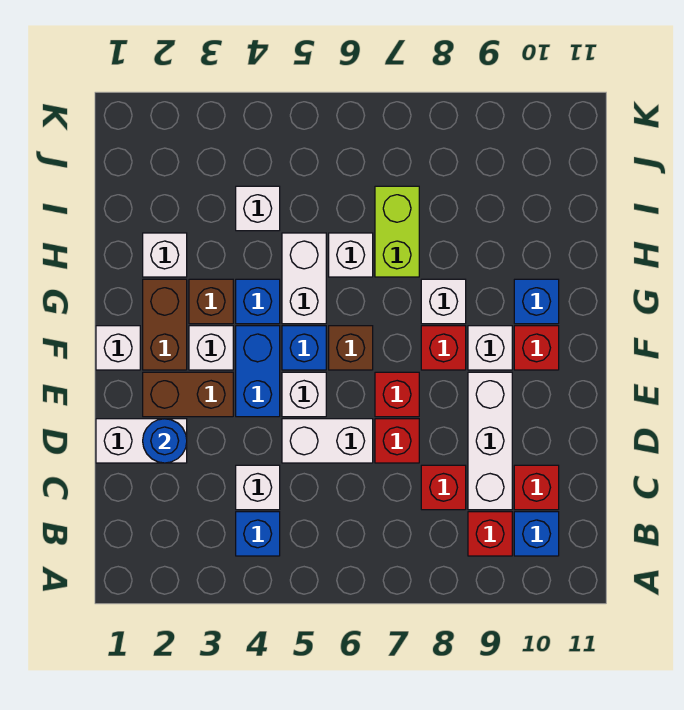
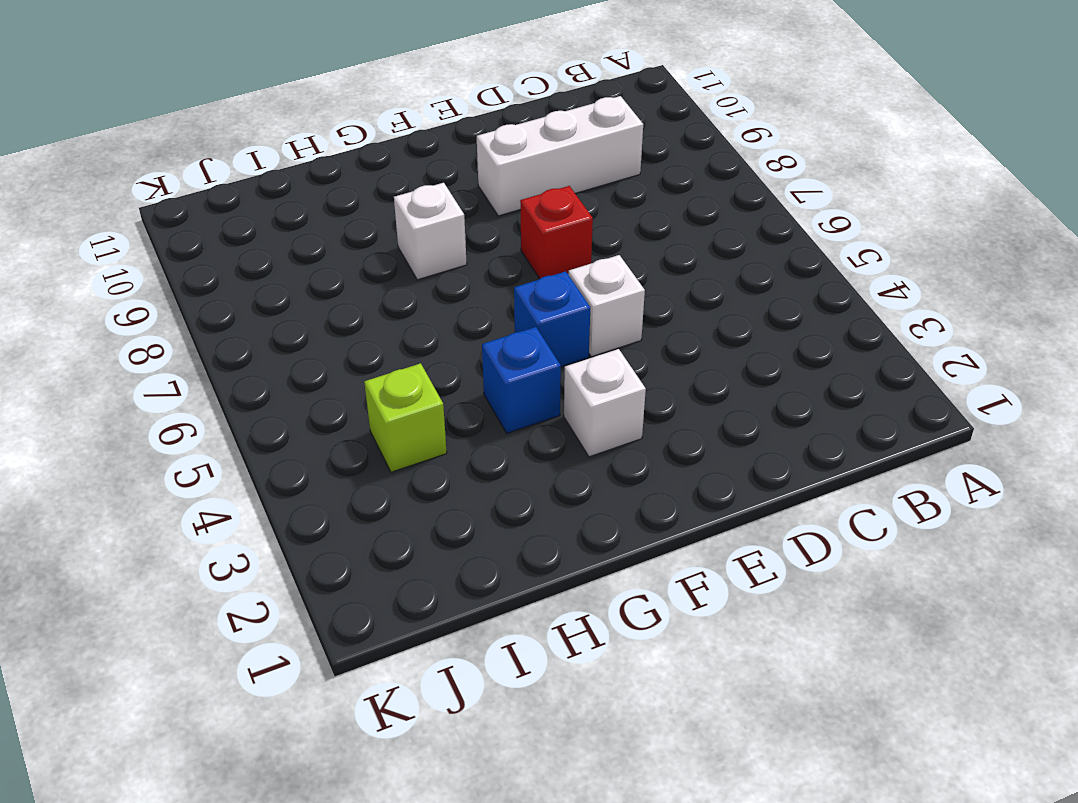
lime 1x1 brick [364,363,447,472] -> white 1x1 brick [236,186,280,231]
none -> blue 1x1 brick [236,512,280,556]
none -> red 1x1 brick [468,512,512,556]
none -> blue 1x1 brick [514,512,559,556]
none -> white 1x1 brick [236,465,280,510]

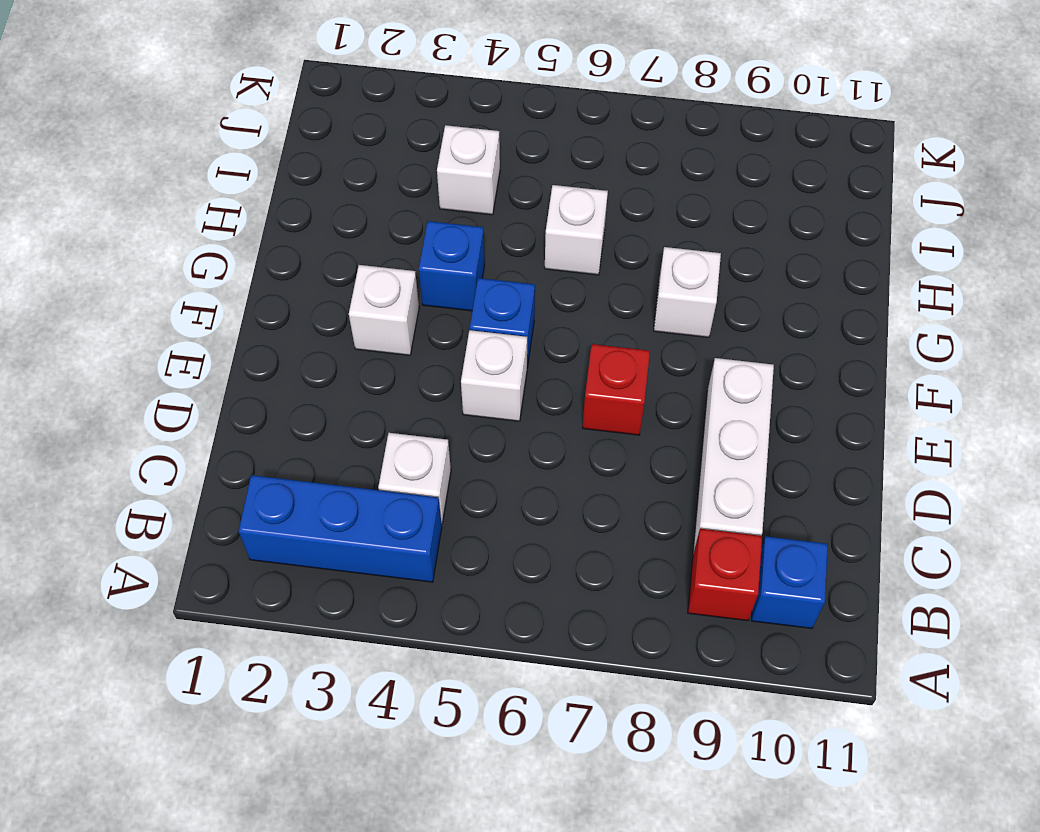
blue 1x3 brick [238,475,442,582] -> blue 1x1 brick [236,512,280,556]
none -> red 1x1 brick [421,465,466,510]
none -> red 1x1 brick [514,465,559,510]
none -> white 1x2 brick [96,419,187,463]
none -> white 1x2 brick [282,419,373,463]

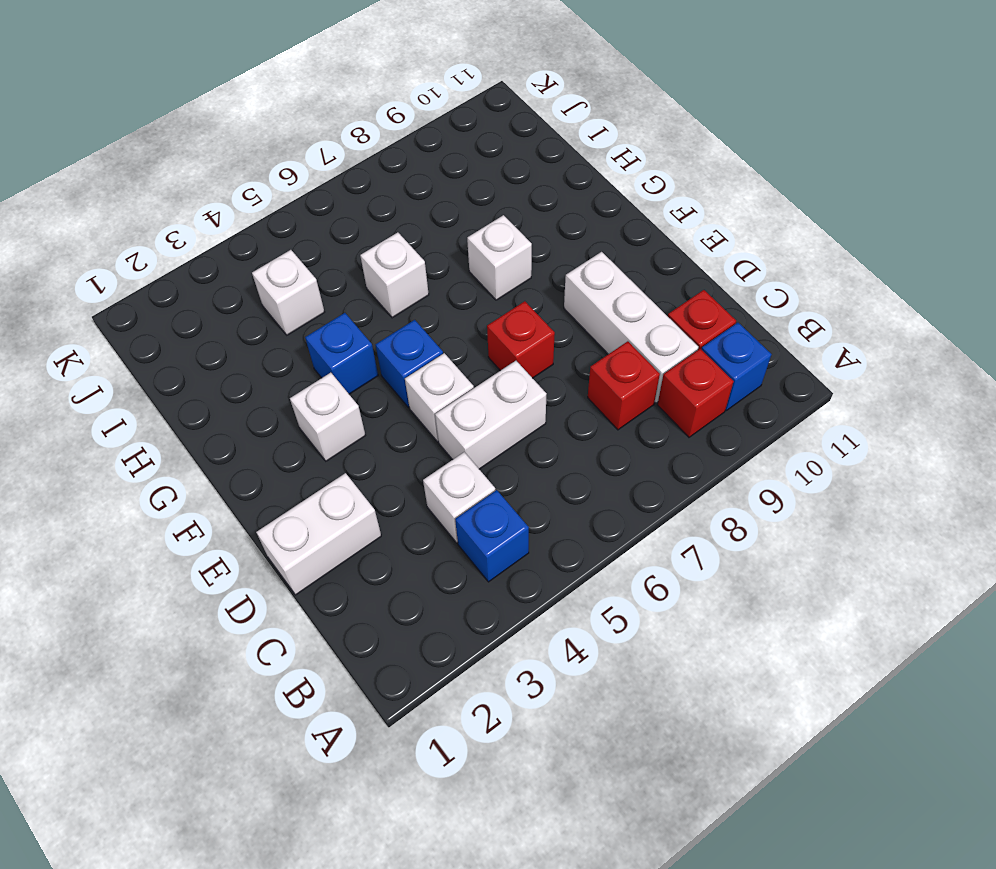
none -> red 1x1 brick [375,419,419,463]
none -> brown 1x2 brick [143,372,233,417]
none -> blue 1x2 brick [236,326,280,417]
none -> white 1x1 brick [96,326,140,370]

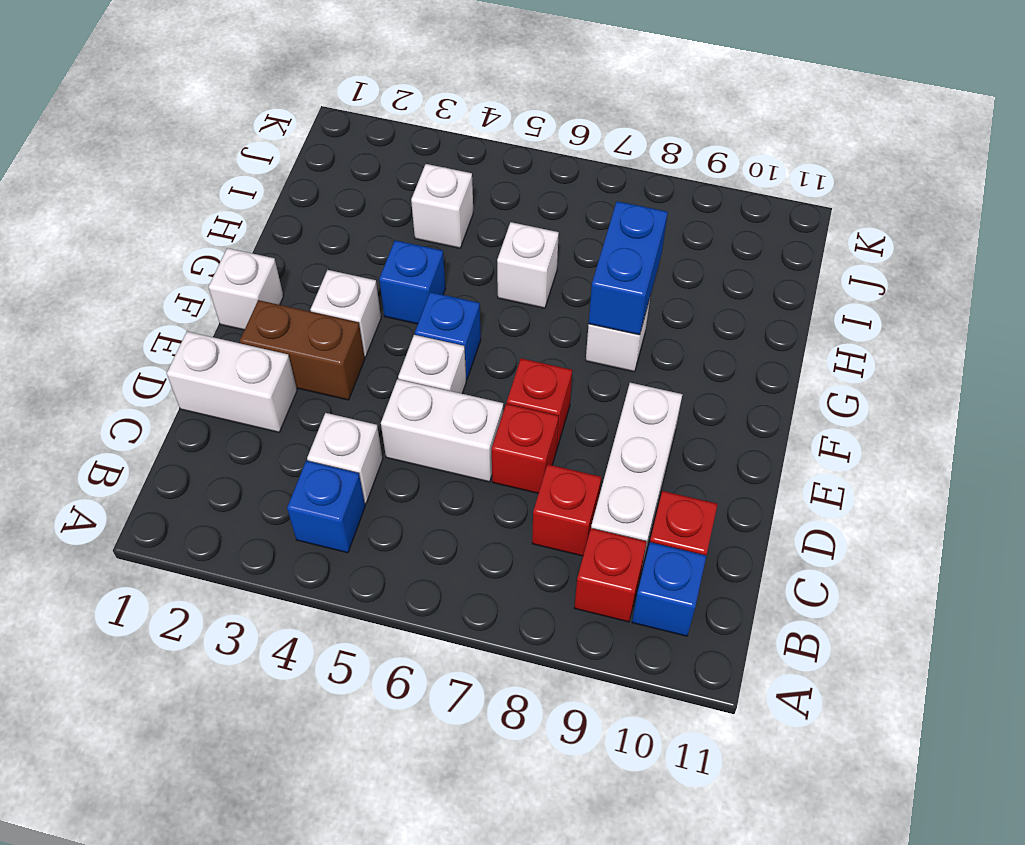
blue 1x2 brick [589,201,668,335] -> blue 1x2 brick moved to [236,326,280,417]
none -> brown 1x2 brick [143,279,187,370]
none -> brown 1x1 brick [329,326,373,370]
none -> red 1x1 brick [421,326,466,370]
none -> white 1x1 brick [468,326,512,370]

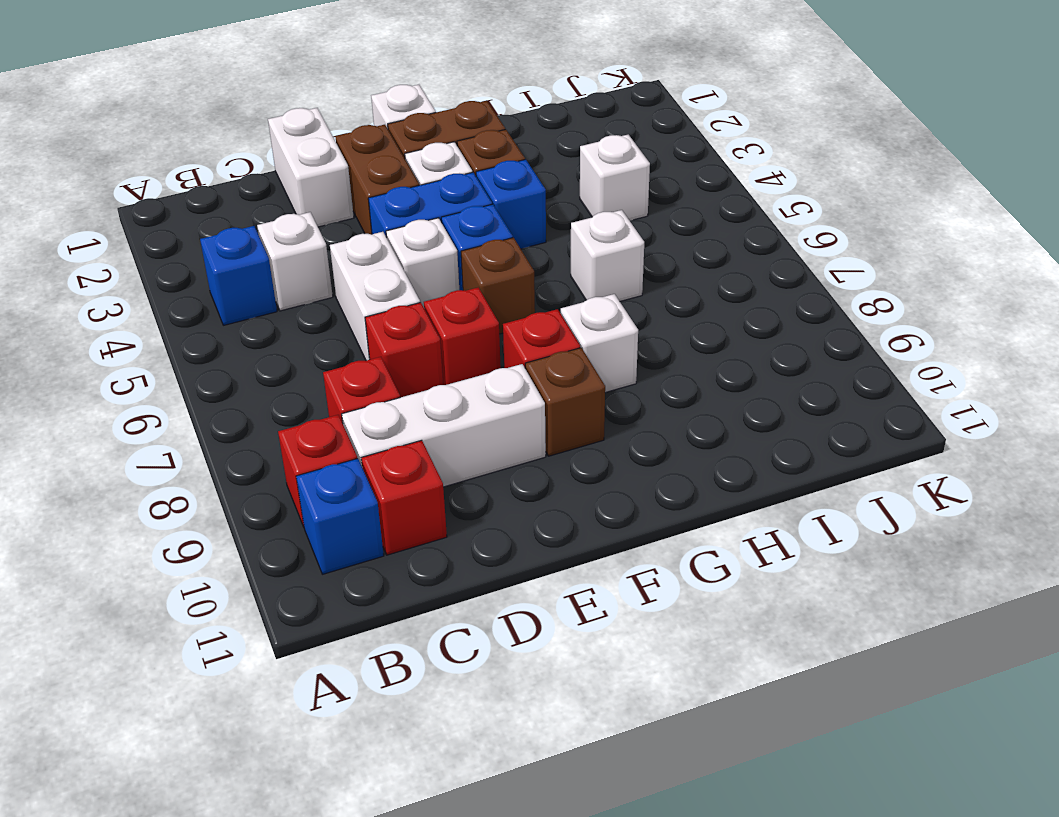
brown 1x1 brick [525,348,605,456] -> white 1x1 brick [468,326,512,370]
none -> red 1x1 brick [514,326,559,370]
none -> white 1x2 brick [282,233,326,324]
none -> blue 1x1 brick [514,279,559,324]
none -> white 1x1 brick [143,233,187,277]

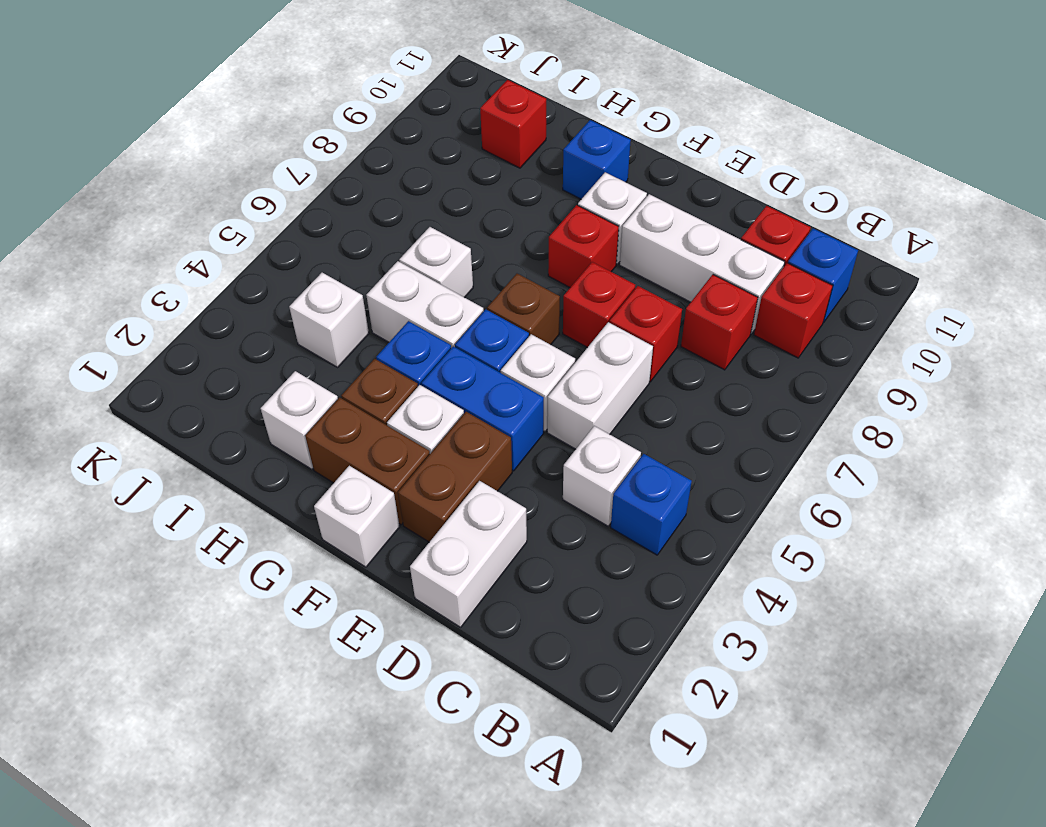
red 1x1 brick [480,80,546,168] -> red 1x1 brick moved to [514,326,559,370]
none -> white 1x1 brick [421,279,466,324]
none -> lime 1x2 brick [375,186,419,277]
none -> blue 1x1 round brick [143,419,187,463]

